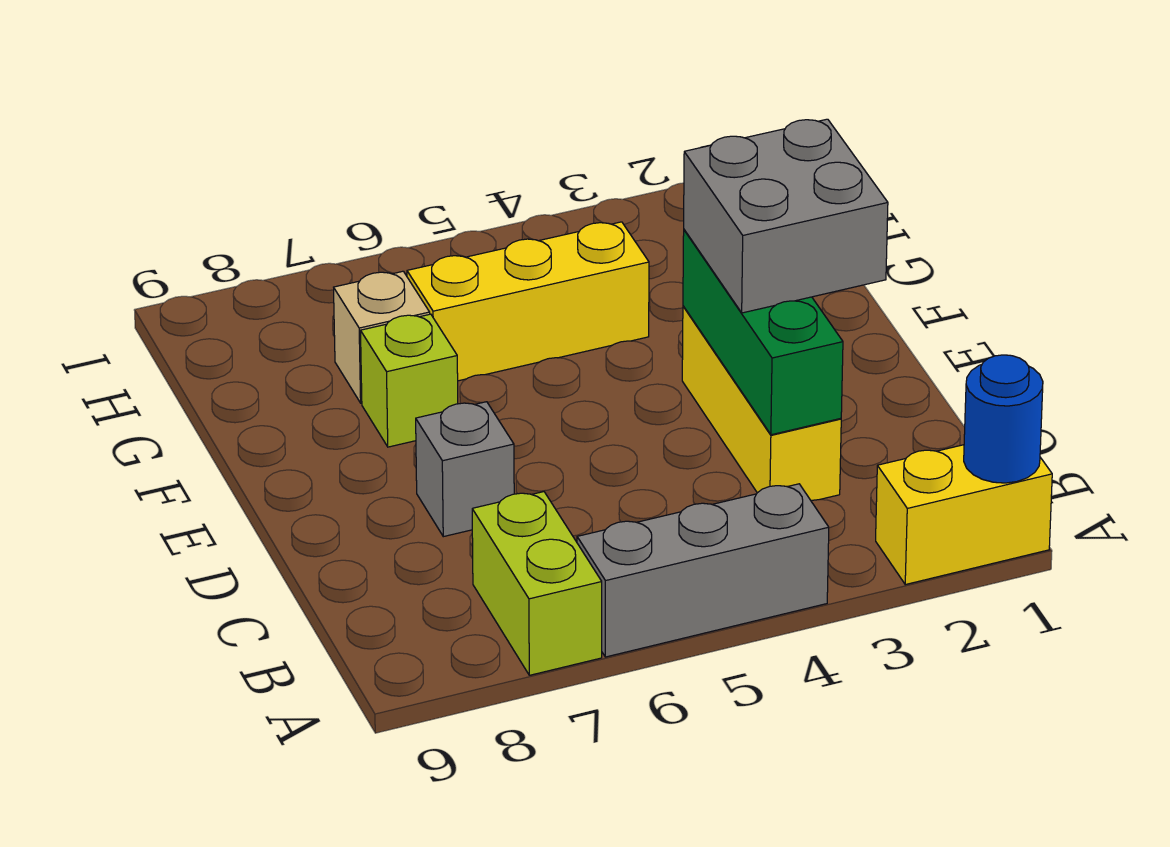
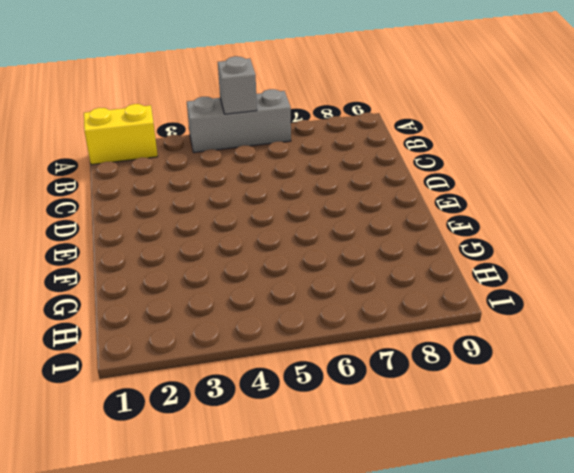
grey 1x1 brick [218,56,257,114] -> grey 1x1 brick moved to [416,402,514,537]
none -> lime 1x2 brick [472,492,602,675]
none -> yellow 1x3 brick [682,306,841,501]

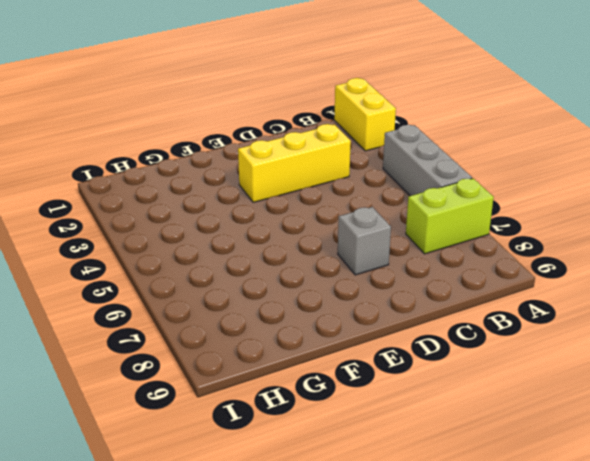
none -> lime 1x1 brick [361,314,458,447]
none -> yellow 1x3 brick [407,222,649,381]

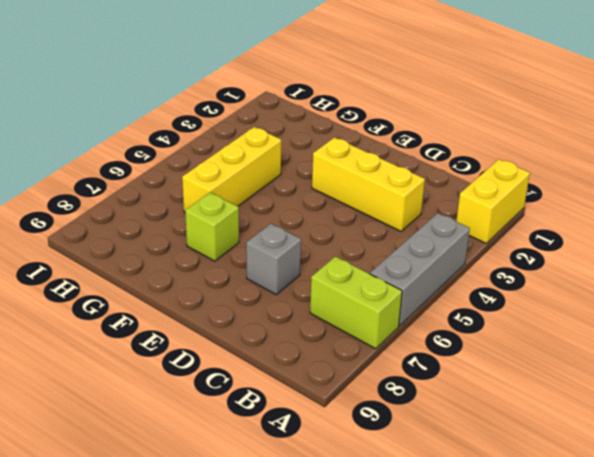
none -> tan 1x1 brick [334,271,430,403]
none -> blue 1x1 round brick [964,355,1043,483]

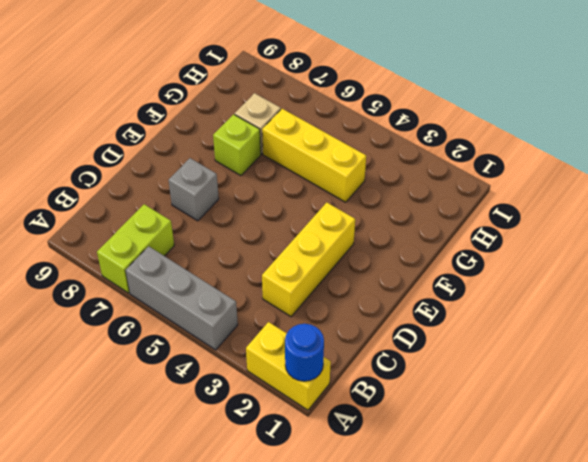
none -> green 1x3 brick [683,230,843,435]
none -> grey 2x2 brick [684,119,888,313]

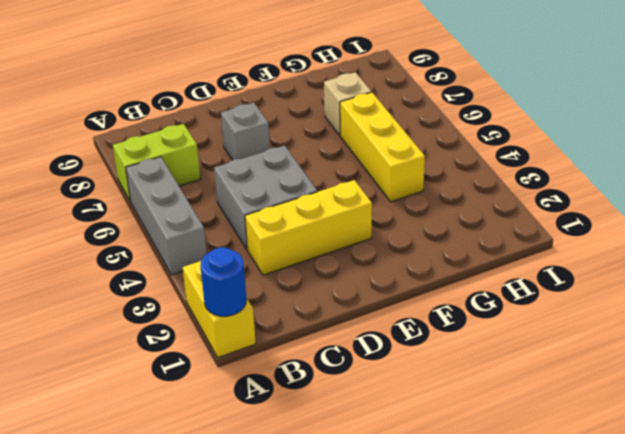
grey 2x2 brick [214,146,317,249] -> grey 2x2 brick moved to [684,119,888,313]
none -> lime 1x1 brick [361,314,458,447]
none -> green 1x3 brick [683,230,843,435]

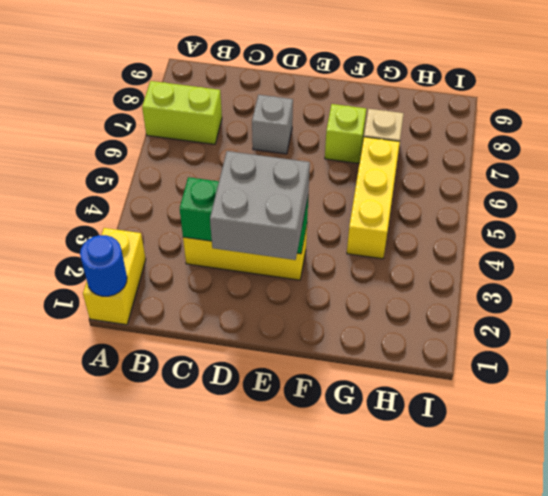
none -> grey 1x3 brick [577,484,829,657]

